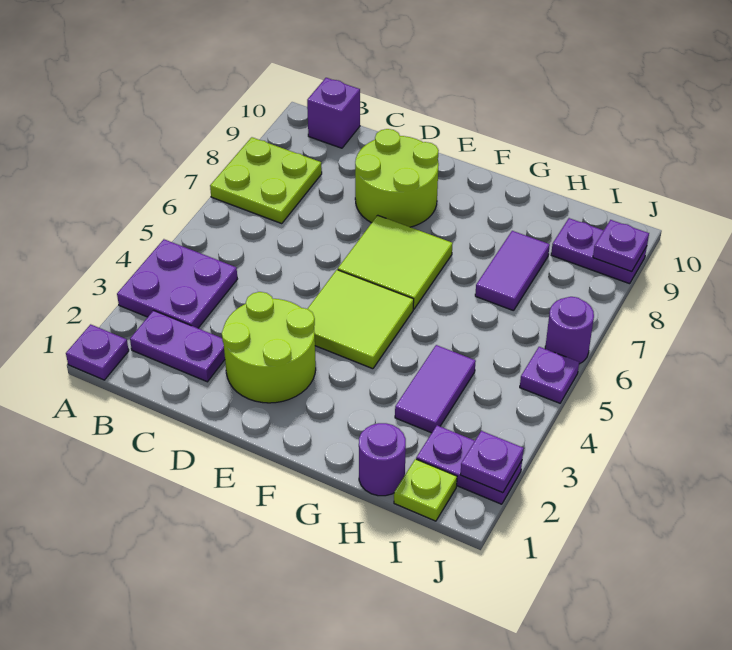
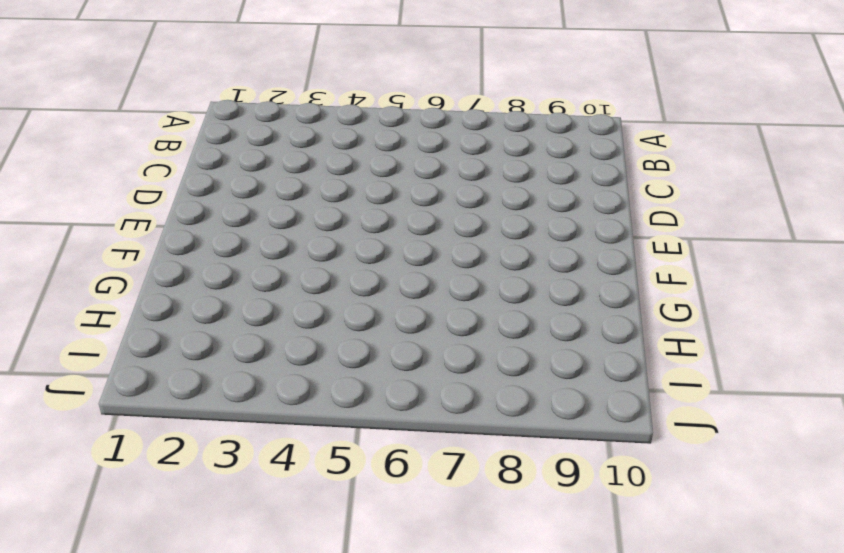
none -> purple 1x1 plate [66,324,129,380]
none -> purple 2x2 plate [117,239,237,328]
none -> lime 2x2 plate [210,137,322,224]

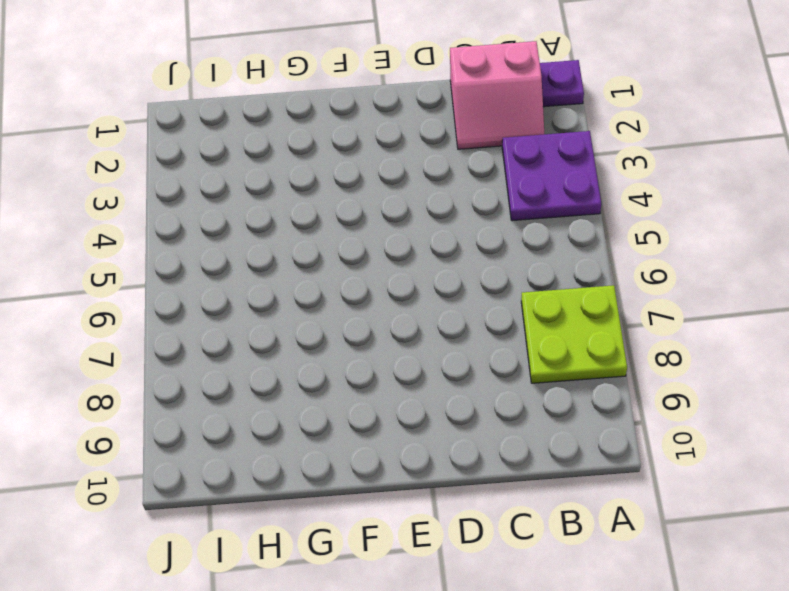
pink 2x2 slope [450,41,544,149] -> purple 1x2 plate [130,310,225,382]
none -> purple 1x1 brick [307,78,360,148]
none -> lime 2x2 round brick [222,292,316,403]
none -> lime 2x2 round brick [355,129,439,227]

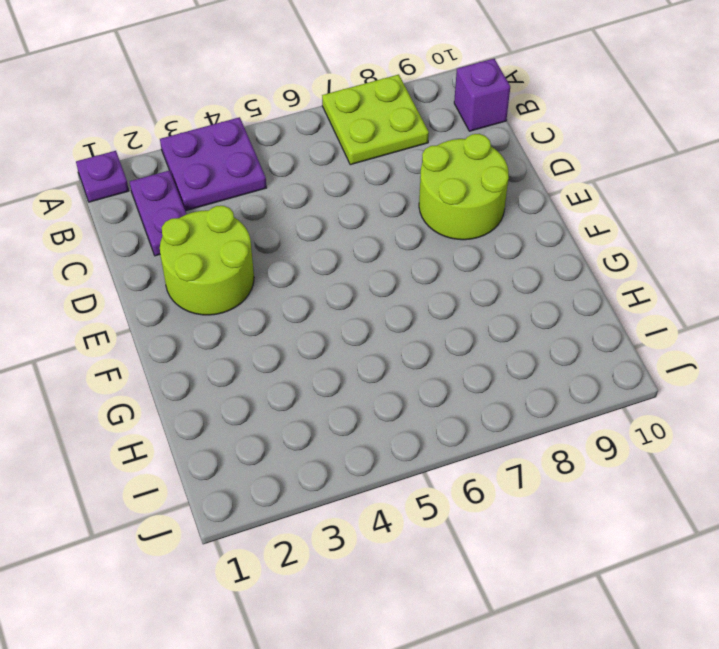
none -> lime 2x2 tile [308,270,414,369]
none -> lime 2x2 tile [338,215,453,309]
none -> purple 1x1 round brick [359,423,406,496]

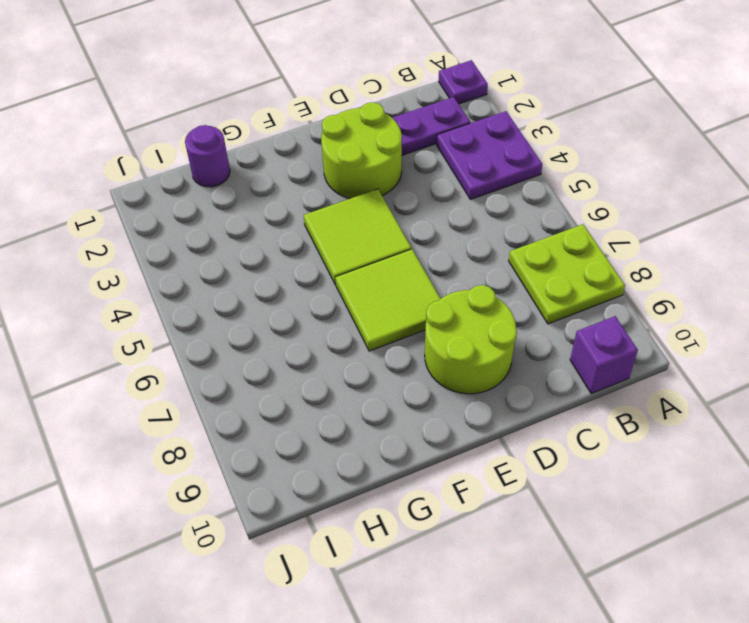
none -> purple 1x2 tile [395,345,476,433]
none -> purple 1x2 tile [475,231,550,311]
none -> lime 1x1 plate [394,459,457,521]

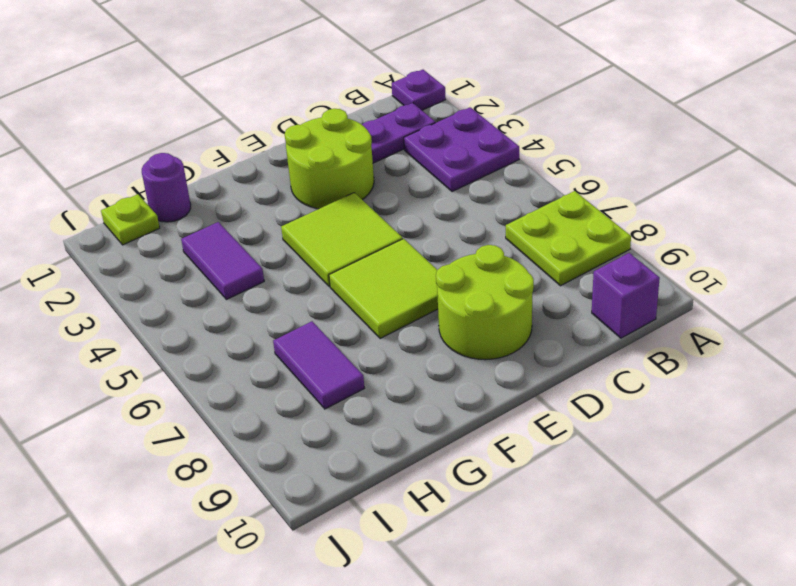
none -> purple 1x2 plate [416,425,522,504]
none -> purple 1x2 plate [551,218,647,284]
none -> purple 1x1 plate [520,347,579,403]

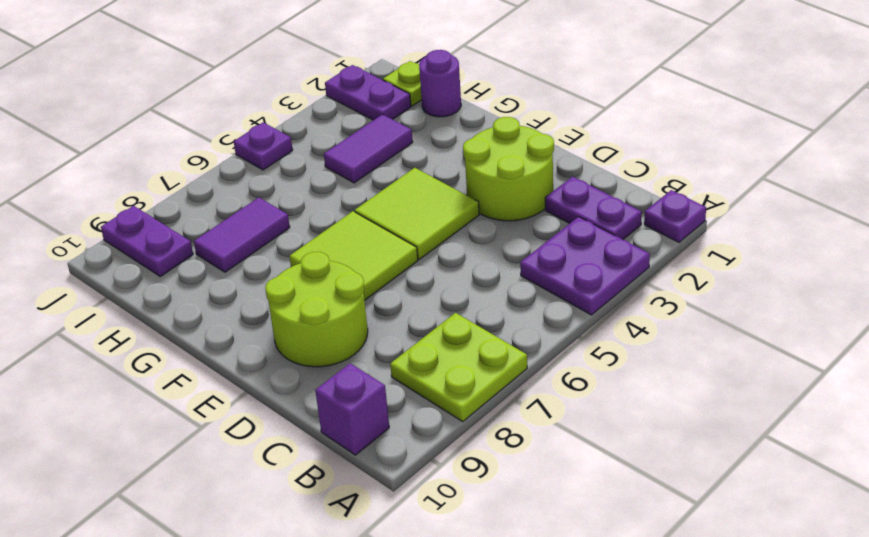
none -> purple 1x1 round brick [545,297,594,364]
none -> purple 1x1 plate [460,431,524,493]
none -> purple 1x1 plate [593,220,649,271]

